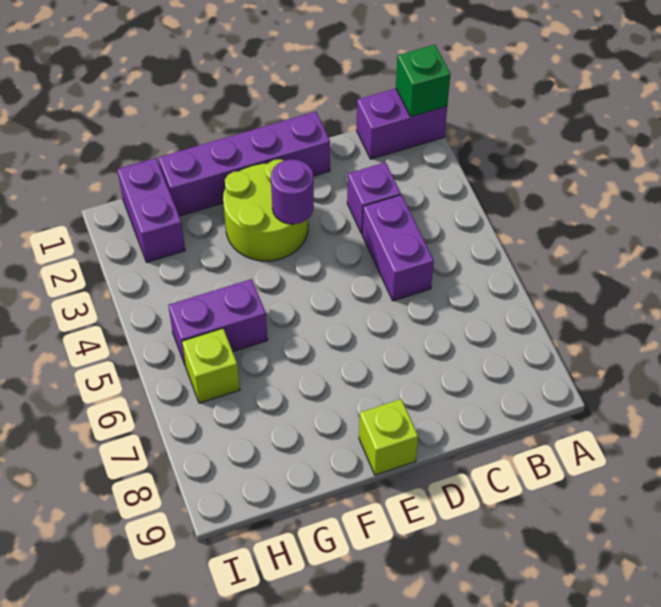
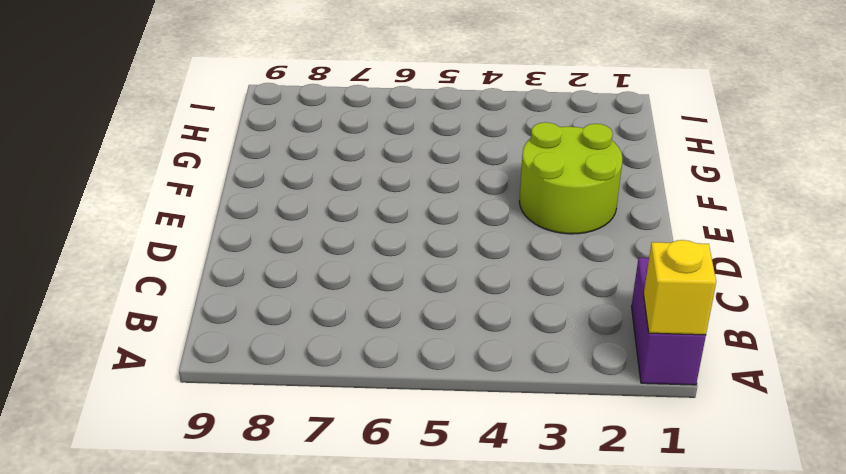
yellow 1x1 brick [644,240,716,335] -> green 1x1 brick [396,45,450,117]
none -> purple 1x1 brick [347,162,401,234]
none -> purple 1x2 brick [362,195,434,301]

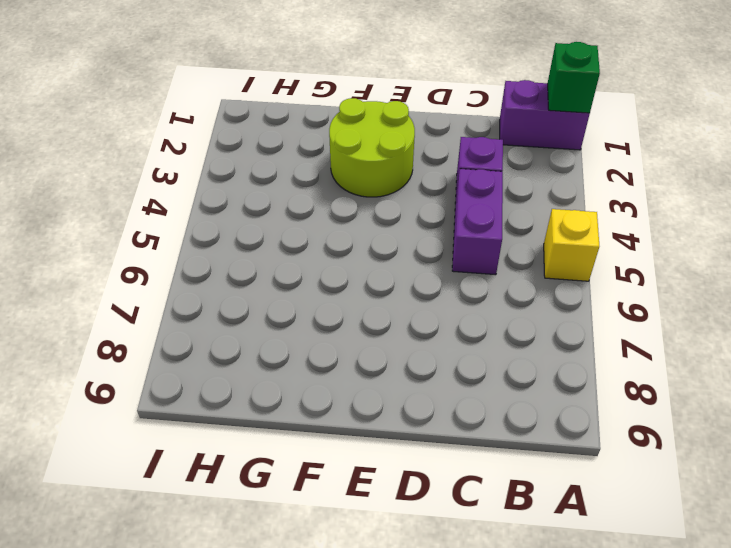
yellow 1x1 brick [544,209,599,281] -> none
none -> purple 1x4 brick [158,112,330,216]
none -> lime 1x1 brick [359,399,418,475]

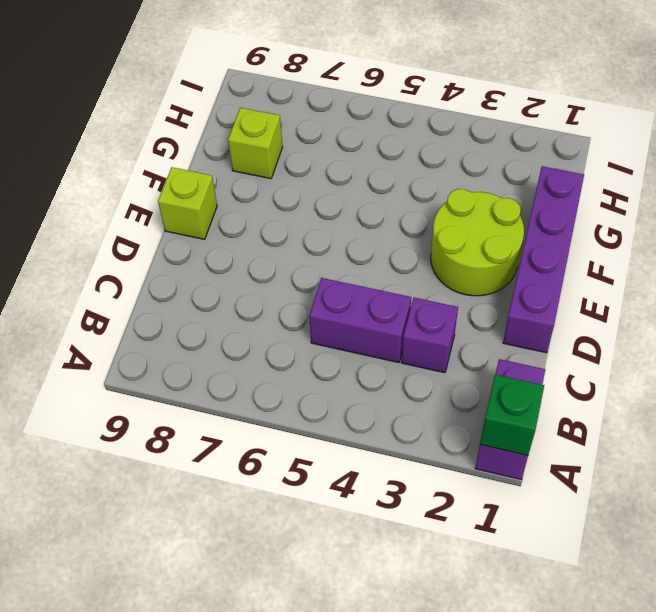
lime 1x1 brick [228,108,283,179] -> lime 1x1 brick moved to [182,328,240,403]
none -> purple 1x2 brick [168,279,268,366]
none -> purple 1x2 brick [117,158,185,262]

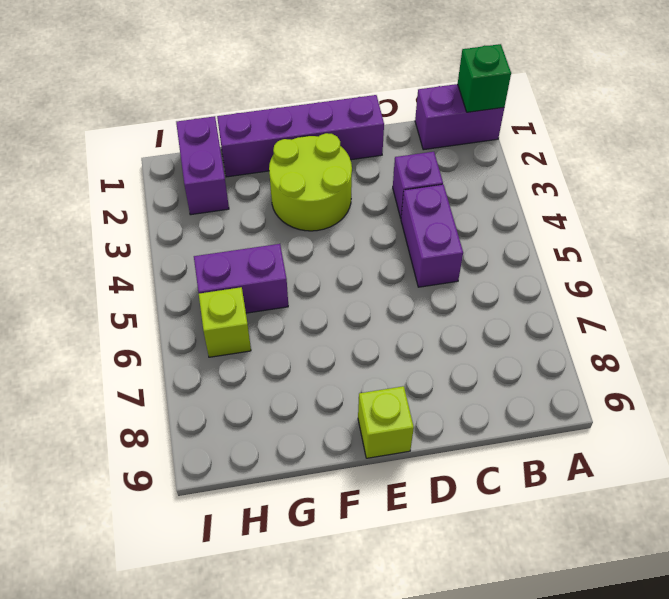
none -> purple 1x1 round brick [271,159,314,224]

